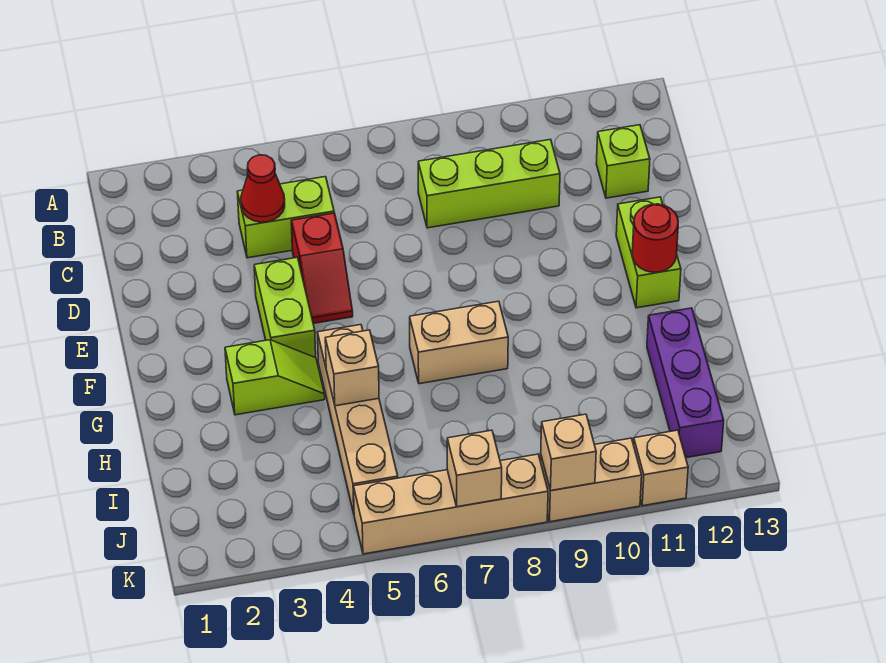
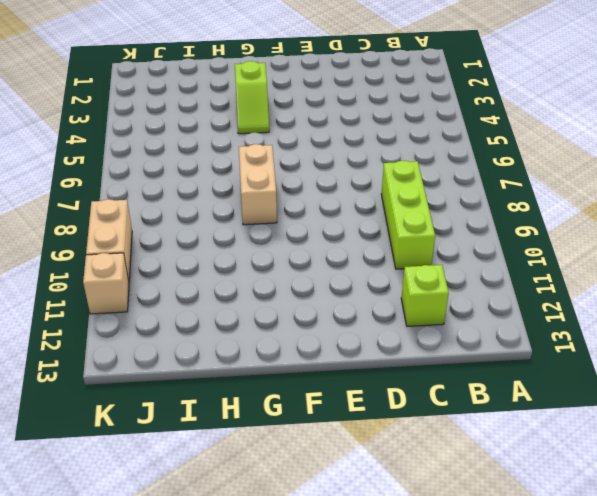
none -> lime 1x2 brick [237,177,334,258]
none -> red 1x2 slope [291,213,353,323]
none -> lime 1x2 brick [254,257,316,358]

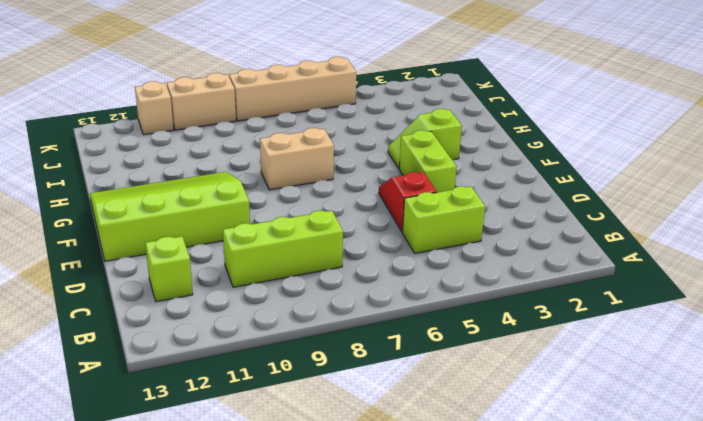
lime 3x4 slope [90,172,250,261] -> lime 1x2 brick [616,197,681,308]
none -> tan 1x4 brick [317,325,398,513]
none -> purple 1x3 brick [647,308,724,458]
none -> red 1x1 cone [241,155,285,222]

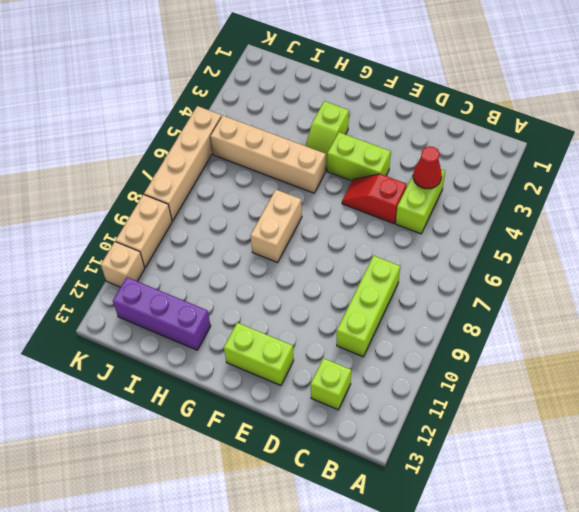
none -> red 1x1 round brick [632,204,678,272]
none -> tan 1x1 brick [325,330,379,406]
none -> tan 1x1 brick [447,430,502,507]

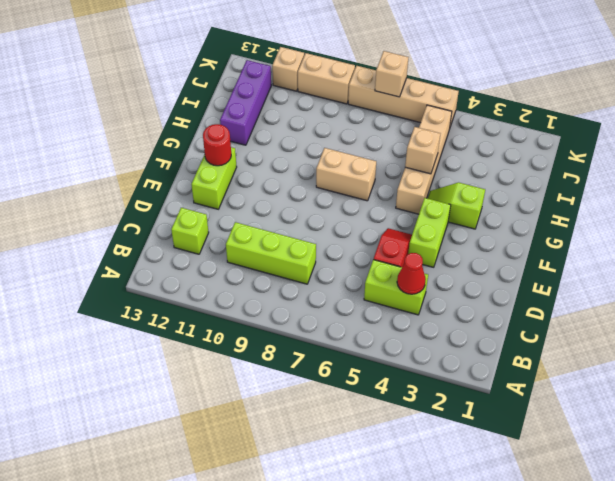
none -> tan 1x1 brick [541,414,596,491]

